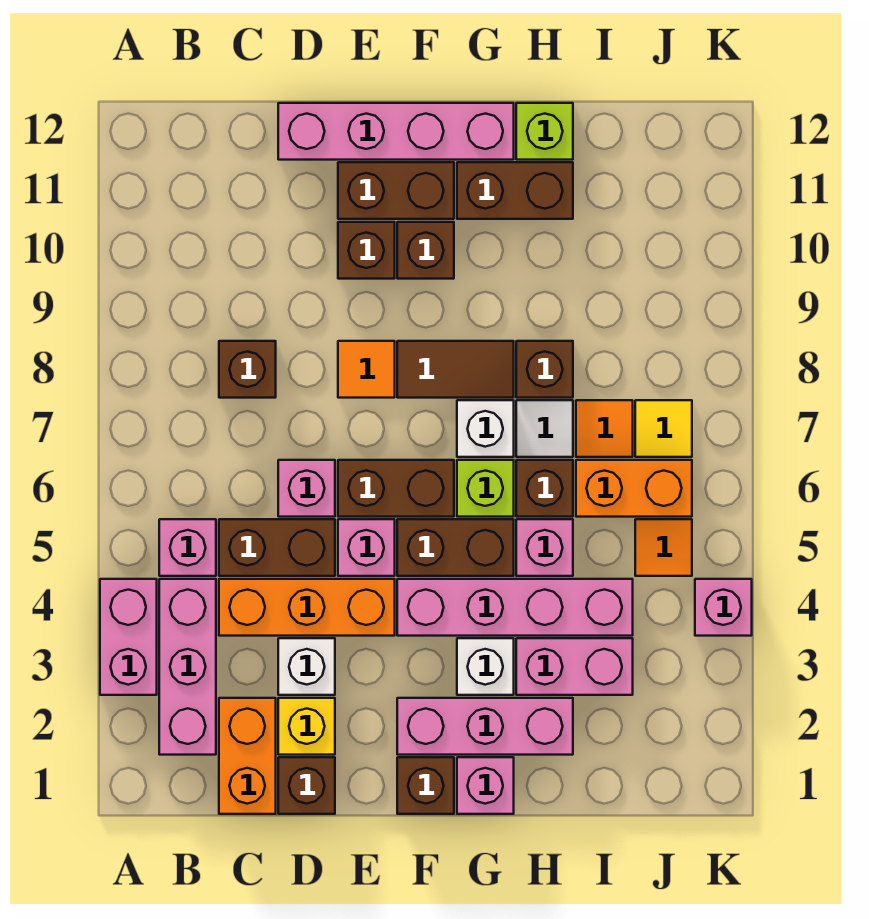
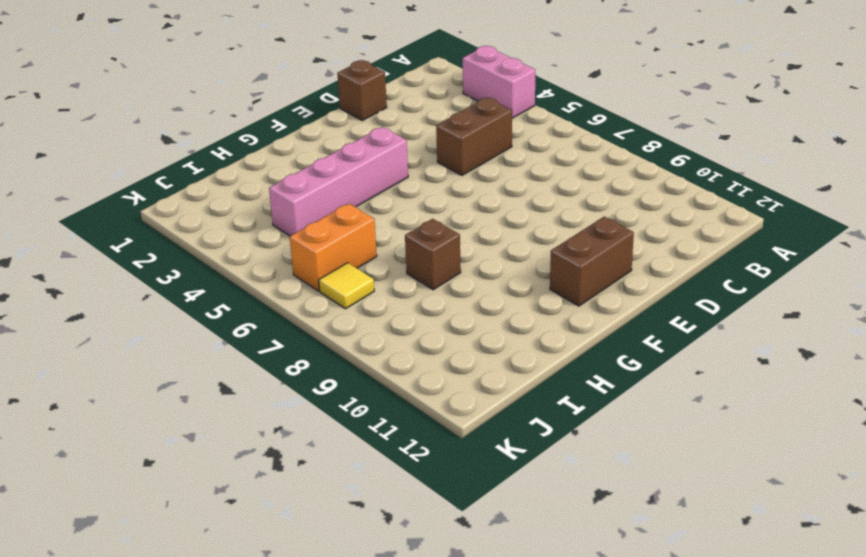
none -> pink 1x3 brick [159,579,216,755]
none -> pink 1x1 brick [159,519,216,576]
none -> orange 1x2 brick [219,698,276,814]
none -> orange 1x3 brick [219,579,395,636]

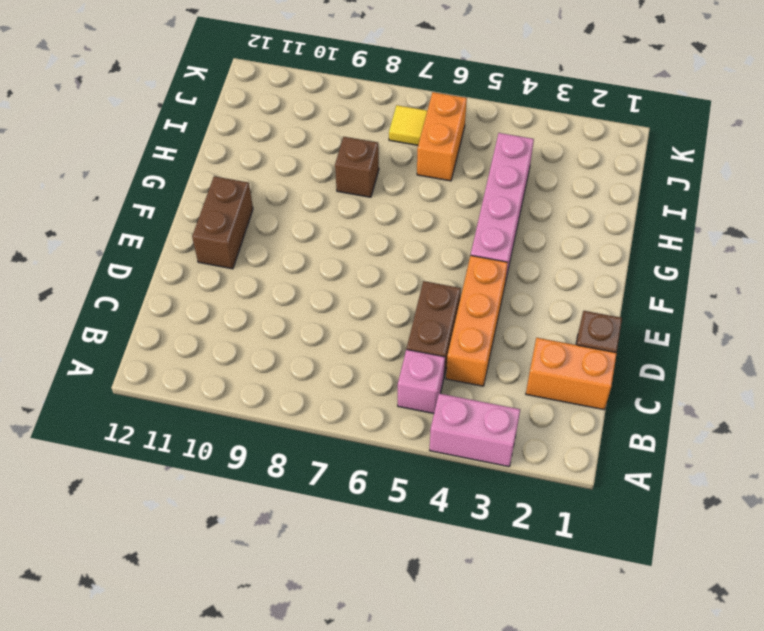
none -> pink 1x3 brick [159,579,216,755]
none -> brown 1x1 brick [219,341,276,398]
none -> yellow 1x1 brick [278,698,335,755]
none -> white 1x1 brick [278,638,335,695]

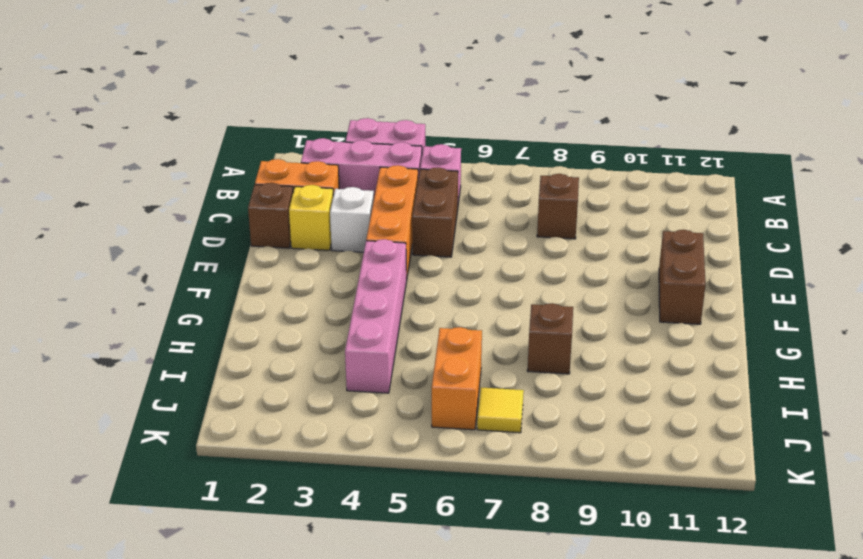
none -> pink 1x1 brick [278,460,335,517]
none -> pink 1x4 brick [278,103,514,160]
none -> pink 1x1 brick [338,519,395,576]
none -> brown 1x2 brick [338,460,454,517]

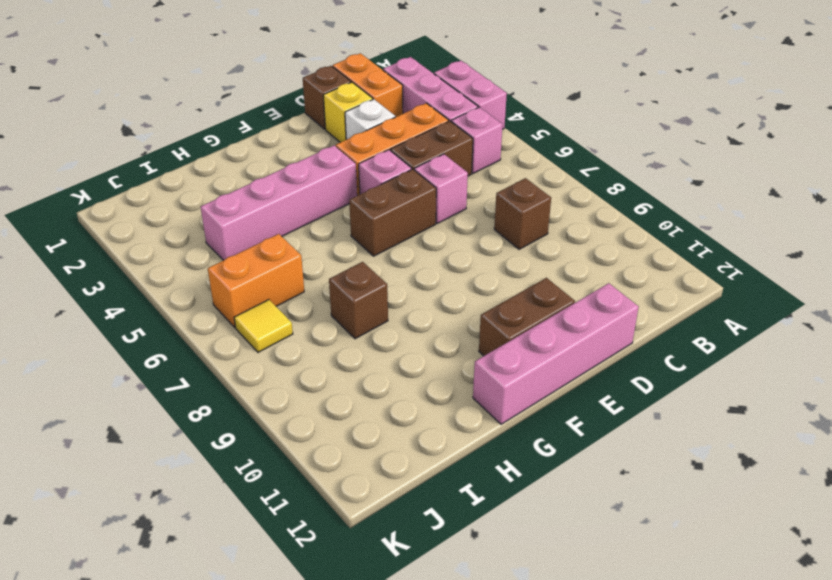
none -> orange 1x1 tile [338,341,395,398]
none -> brown 1x1 brick [338,222,395,279]
none -> brown 1x1 brick [397,757,454,814]
none -> pink 1x3 brick [397,698,573,755]

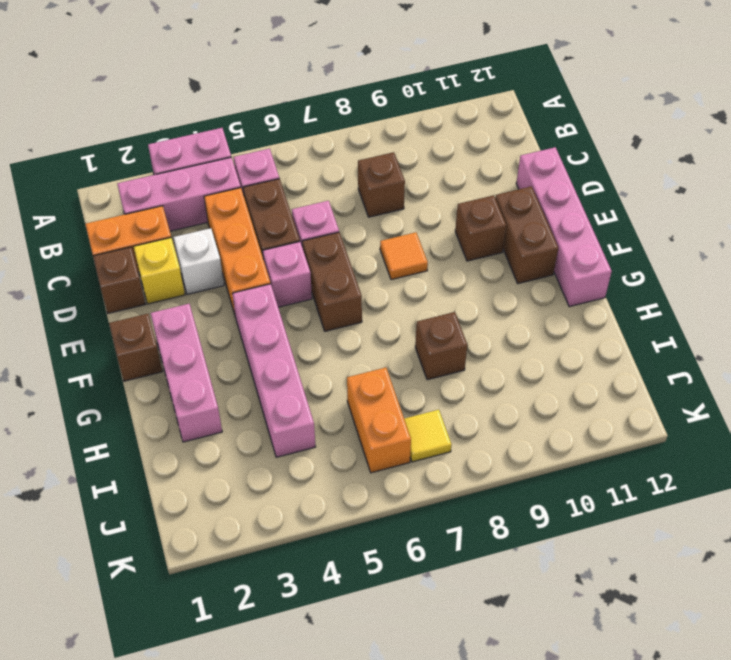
none -> brown 1x2 brick [397,519,514,576]
none -> brown 1x2 tile [397,341,514,398]
none -> brown 1x1 brick [397,222,454,279]
none -> pink 1x1 brick [457,757,514,814]

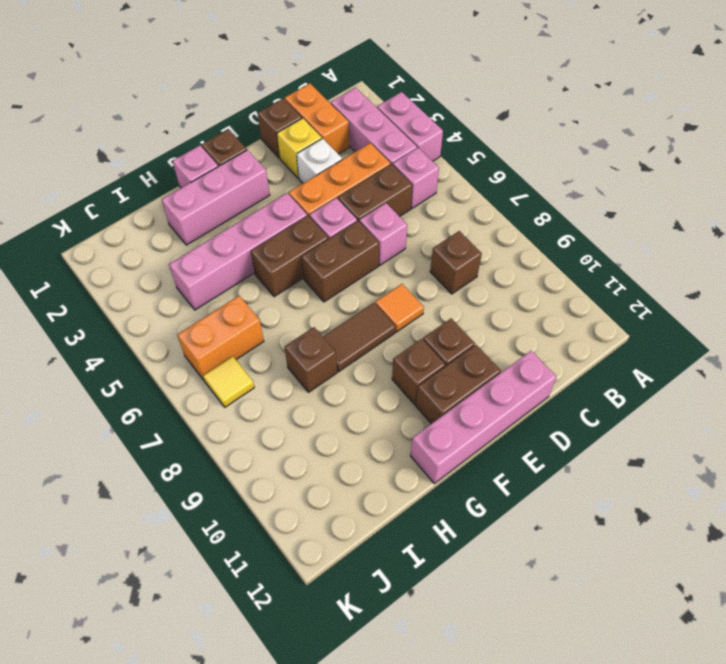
none -> white 1x1 brick [457,638,514,695]
none -> lime 1x1 brick [457,460,514,517]
none -> white 1x1 brick [457,400,514,457]
none -> brown 1x2 brick [457,162,573,219]

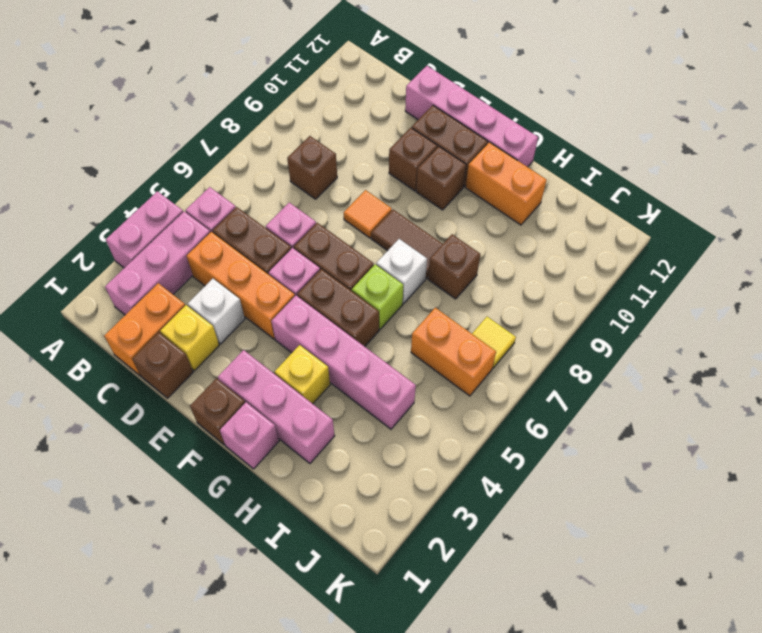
yellow 1x1 brick [275,345,330,404] -> white 1x1 brick [457,638,514,695]
orange 1x2 brick [466,142,547,225] -> brown 1x2 brick [457,162,573,219]
none -> pink 1x2 brick [516,638,633,695]
none -> pink 1x1 brick [516,519,573,576]
none -> brown 1x1 brick [516,460,573,517]
none -> white 1x1 tile [516,400,573,457]

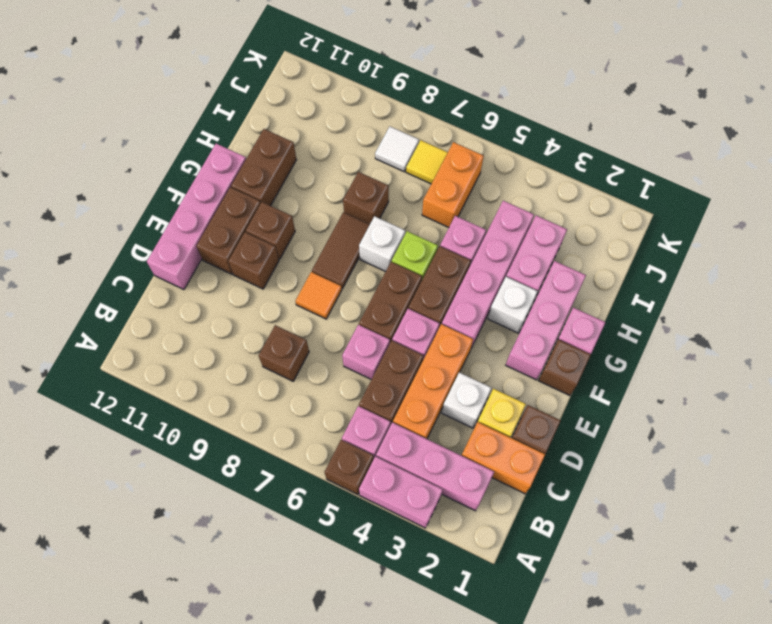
brown 1x1 brick [325,440,374,495] -> brown 1x1 brick moved to [516,460,573,517]
white 1x1 tile [375,127,419,172] -> white 1x1 tile moved to [516,400,573,457]
none -> lime 1x1 brick [516,103,573,160]
none -> orange 1x1 tile [576,400,633,457]
none -> orange 1x1 tile [635,519,692,576]
none -> pink 1x1 brick [695,579,752,636]

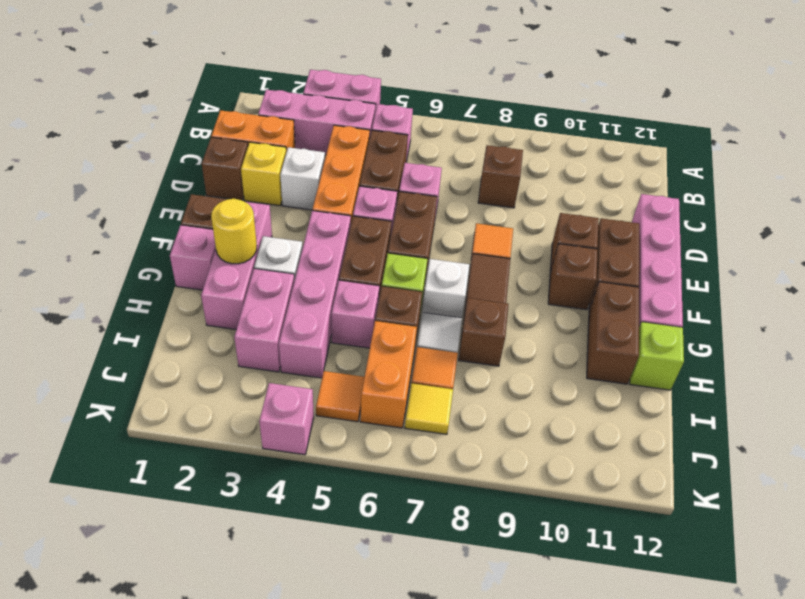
yellow 1x1 round brick [211,199,257,264] -> none

